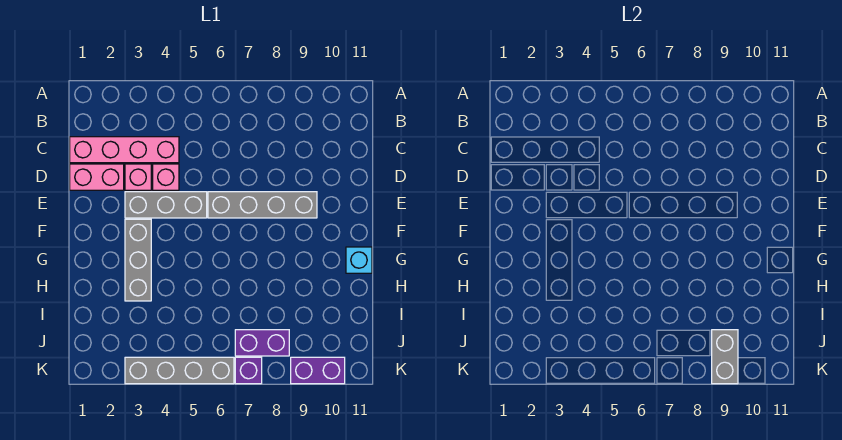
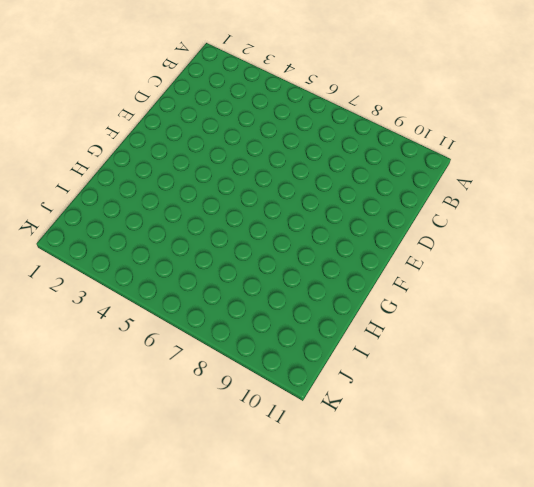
none -> pink 1x4 brick [70,137,179,163]
none -> pink 1x2 brick [70,164,124,190]
none -> pink 1x1 brick [125,164,151,190]

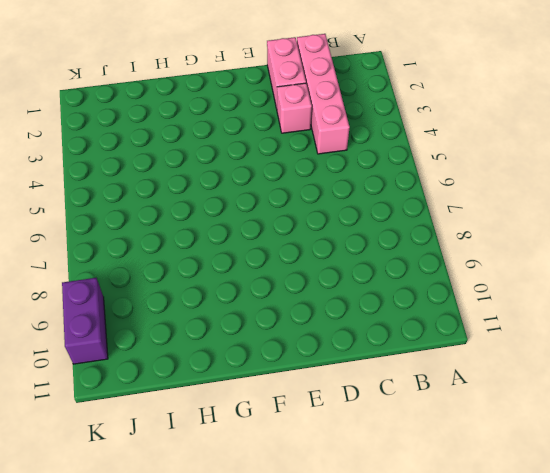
none -> pink 1x1 brick [153,164,179,190]
none -> grey 1x3 brick [125,192,207,218]
none -> grey 1x4 brick [208,192,317,218]

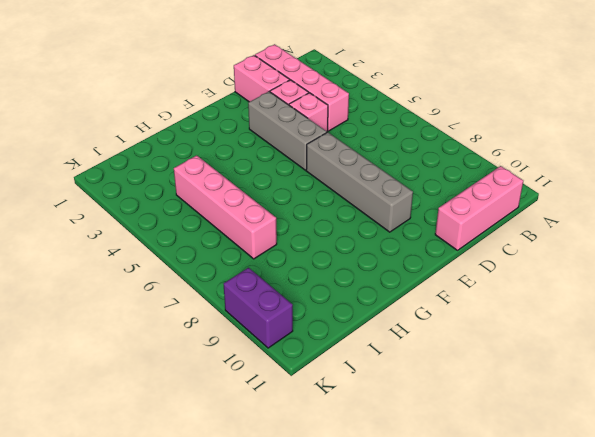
pink 1x3 brick [435,166,523,250] -> none
pink 1x4 brick [174,155,277,259] -> none
none -> grey 1x3 brick [125,219,151,301]
none -> cyan 1x1 brick [346,247,372,273]
none -> purple 1x2 brick [235,330,289,356]

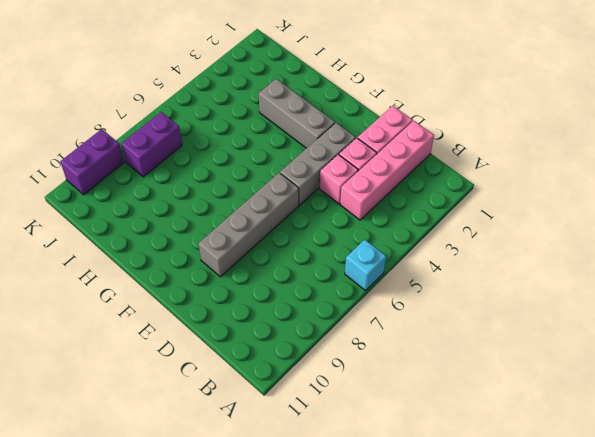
cyan 1x1 brick [345,240,386,291] -> cyan 1x1 brick moved to [346,247,372,273]
none -> grey 1x4 brick [125,357,234,384]
none -> purple 1x1 brick [235,357,262,384]
none -> grey 1x2 brick [712,330,738,384]

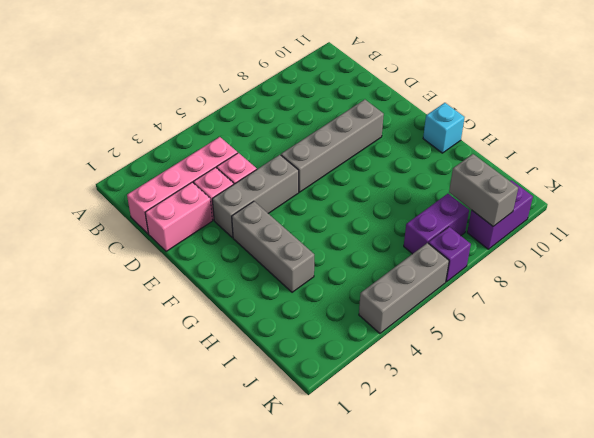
grey 1x3 brick [359,243,449,333] -> grey 1x4 brick [125,357,234,384]

